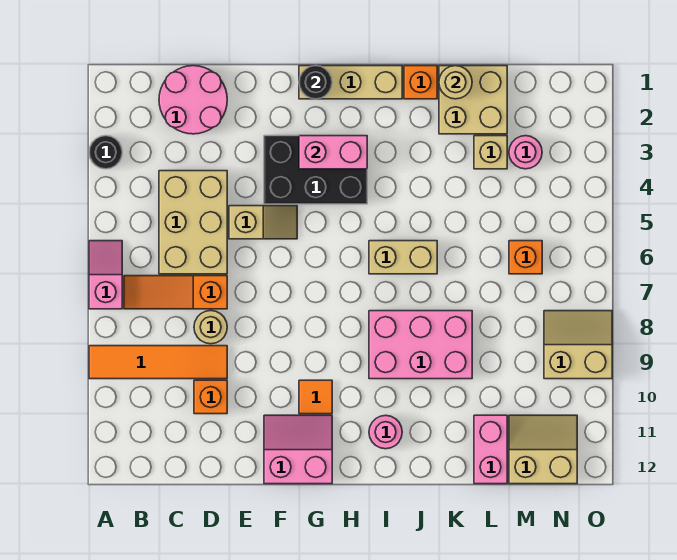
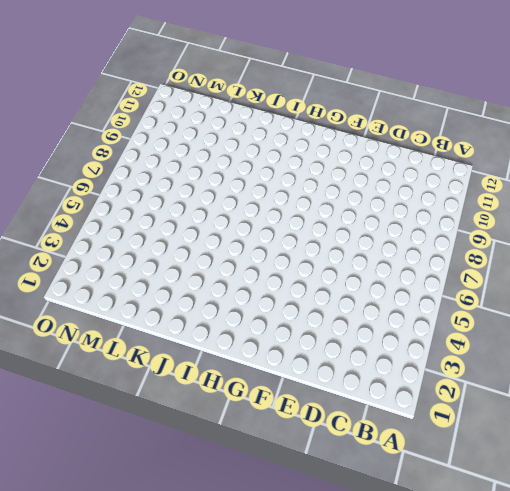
none -> black 1x1 round brick [89,136,122,169]
none -> pink 1x2 slope [89,241,122,309]
none -> orange 1x4 tile [89,346,227,379]

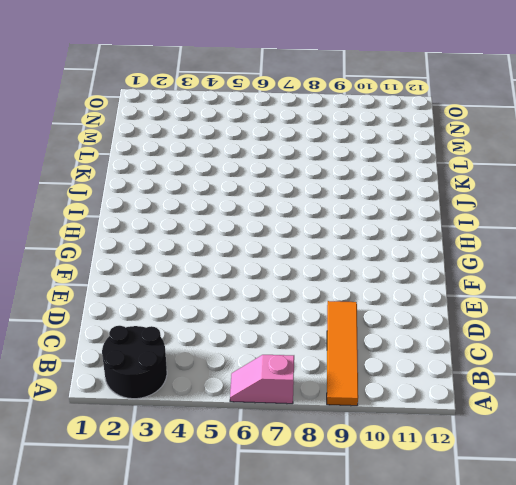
black 2x2 round brick [102,326,167,399] -> black 1x1 round brick [89,136,122,169]
none -> orange 1x3 slope [124,276,227,309]
none -> pink 2x2 round brick [159,66,227,134]
none -> tan 2x3 brick [159,171,227,274]

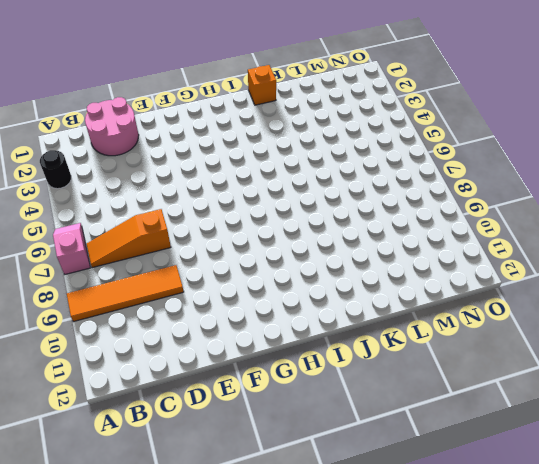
none -> tan 2x3 brick [159,171,227,274]
none -> tan 1x1 round brick [194,311,227,344]
none -> orange 1x1 brick [194,380,227,414]

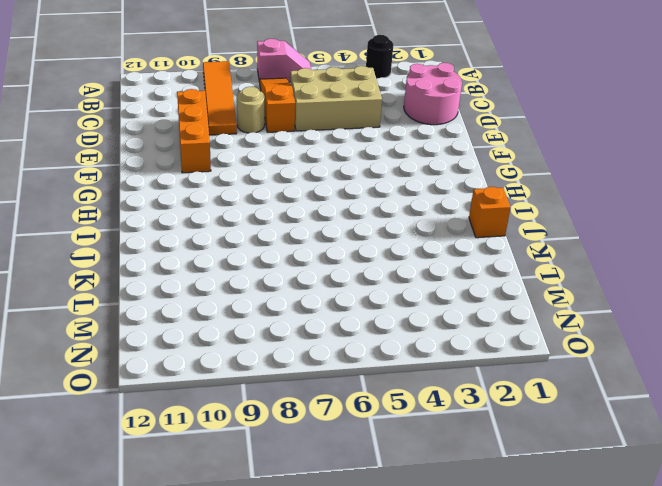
orange 1x3 brick [177,89,211,173] -> orange 1x1 brick [194,380,227,414]
none -> tan 1x2 slope [229,206,297,239]
none -> black 2x3 brick [264,136,367,204]
none -> pink 2x2 slope [264,415,332,484]

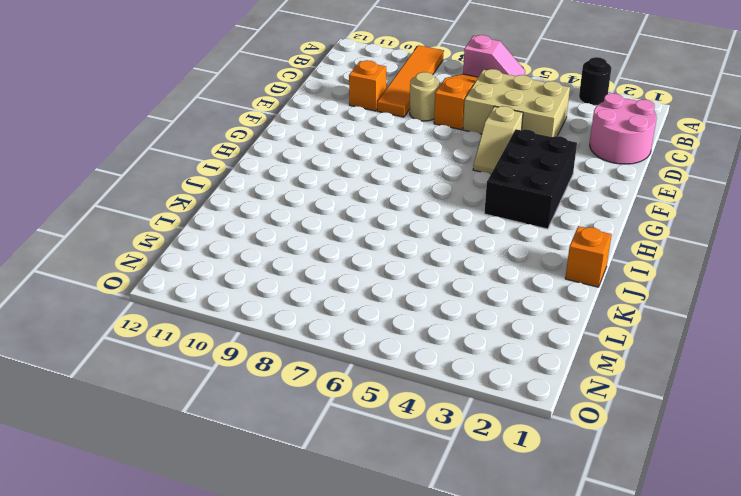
none -> pink 2x2 slope [264,415,332,484]
none -> tan 1x3 brick [299,66,402,99]
none -> orange 1x1 tile [299,380,332,414]

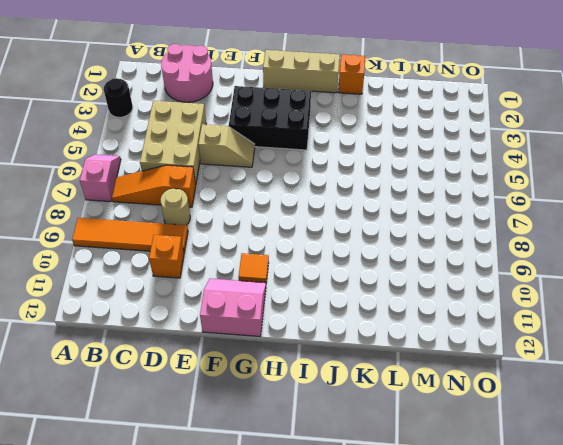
none -> tan 1x2 brick [369,241,437,274]
none -> pink 2x3 brick [369,311,472,379]
none -> pink 1x1 round brick [369,415,402,449]

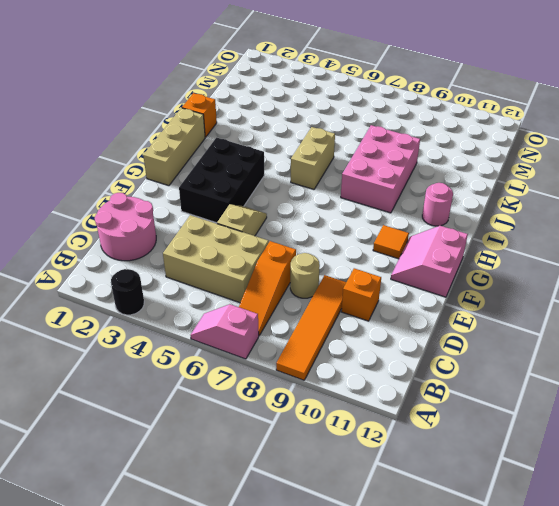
none -> tan 2x2 brick [439,66,507,134]
none -> tan 1x1 brick [474,136,507,169]
none -> pink 1x2 brick [474,415,507,484]

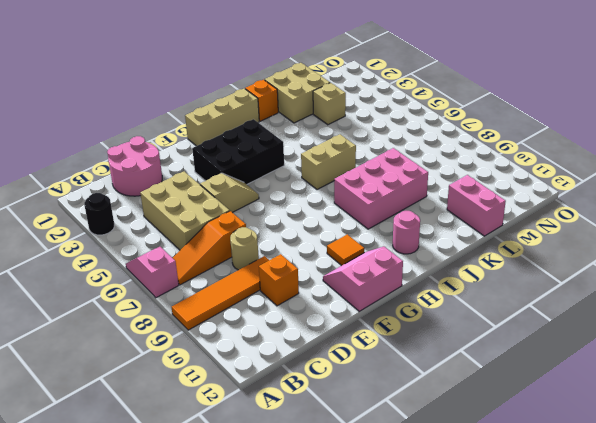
none -> pink 1x1 round brick [509,136,542,169]
none -> orange 1x1 brick [509,241,542,274]
none -> tan 2x2 slope [509,415,577,484]

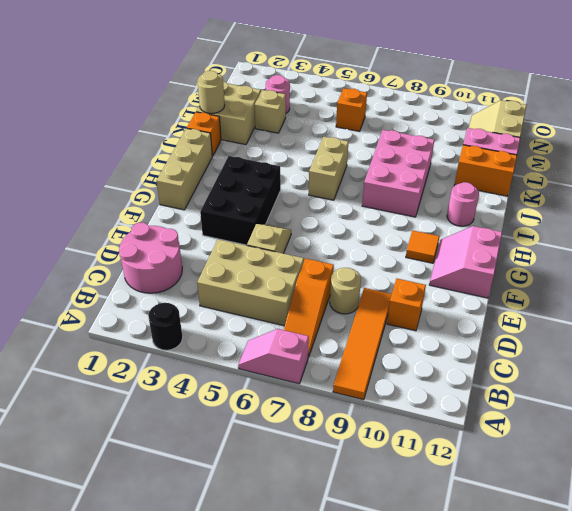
orange 1x2 brick [454,145,517,196] -> none
none -> tan 2x2 slope [544,311,612,379]
none -> black 1x1 round brick [299,66,332,99]
none -> pink 1x2 brick [299,136,367,169]

